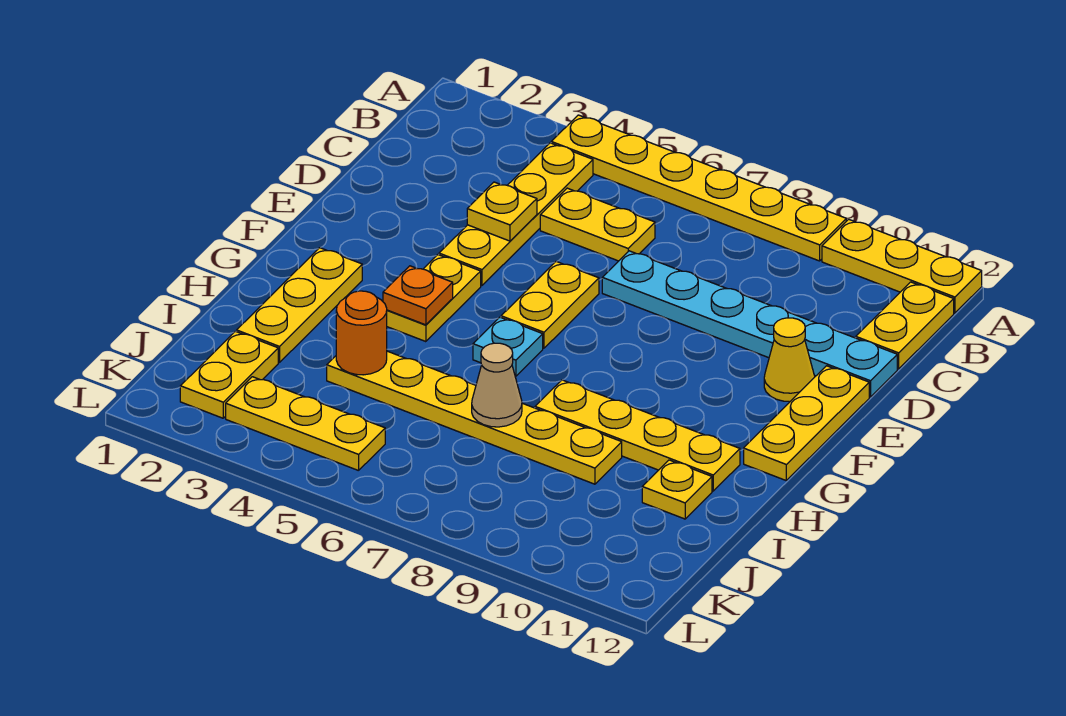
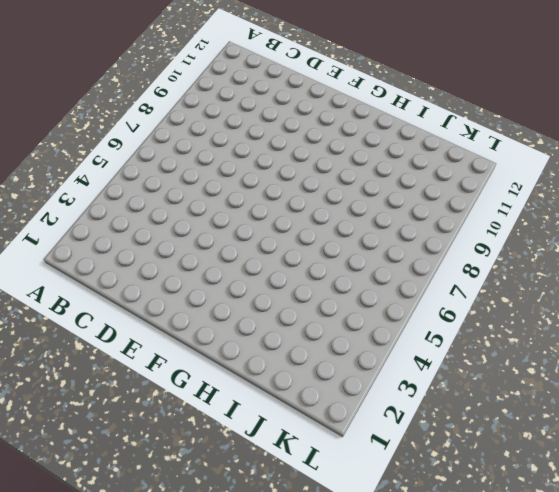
none -> yellow 1x6 plate [551,115,846,261]
none -> yellow 1x3 plate [822,219,982,313]
none -> yellow 1x4 plate [439,143,593,286]

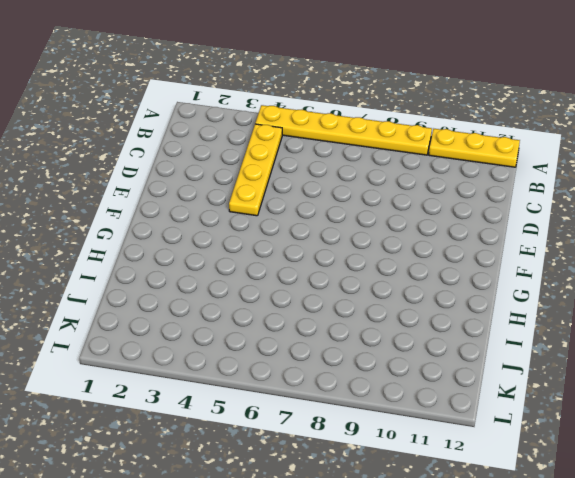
none -> yellow 1x2 plate [856,282,954,369]
none -> yellow 1x2 plate [540,188,655,261]
none -> cyan 1x6 plate [602,251,897,397]

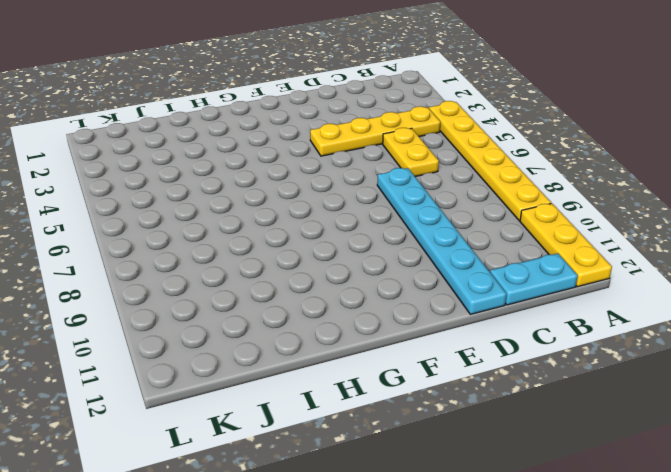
cyan 1x2 plate [490,253,578,305] -> yellow 1x2 plate [856,282,954,369]
none -> yellow 1x2 plate [501,262,599,348]
none -> yellow 1x1 cone [764,318,815,402]
none -> yellow 1x3 plate [744,366,869,480]

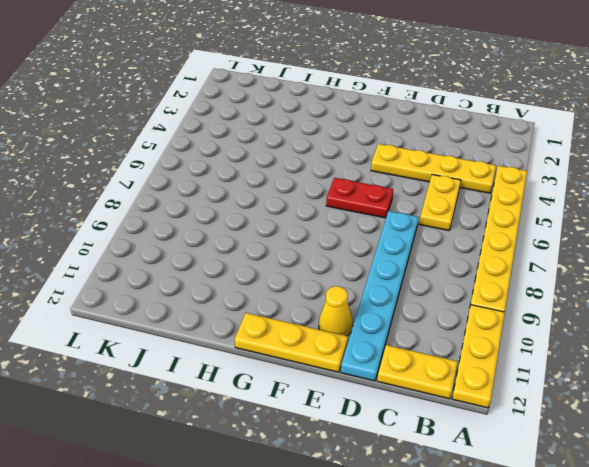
red 1x2 plate [326,178,393,218] -> yellow 1x2 plate [501,262,599,348]
none -> yellow 1x2 plate [387,255,481,342]
none -> yellow 1x3 plate [236,248,362,363]
none -> cyan 1x1 plate [473,317,543,376]

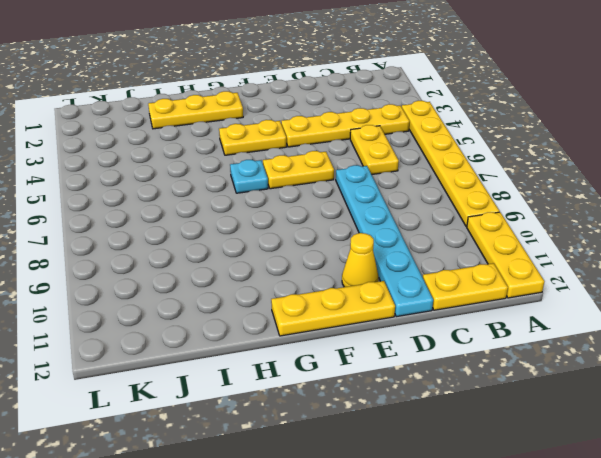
none -> yellow 1x4 plate [535,380,740,491]
none -> yellow 1x6 plate [327,351,622,484]
none -> yellow 1x1 plate [642,460,712,519]

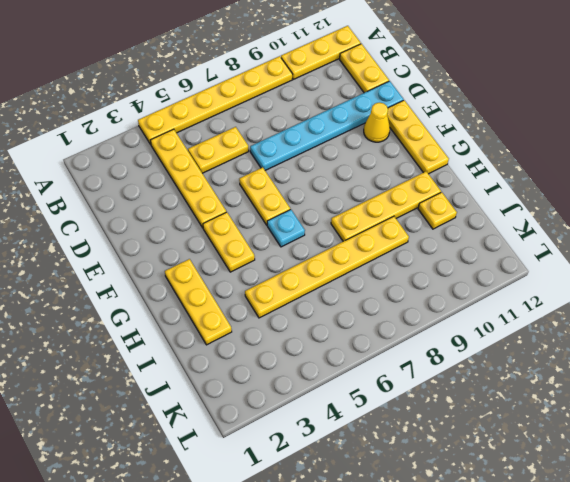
none -> yellow 1x2 plate [180,331,278,418]
none -> yellow 1x3 plate [226,377,385,471]
none -> yellow 1x1 plate [467,182,537,241]

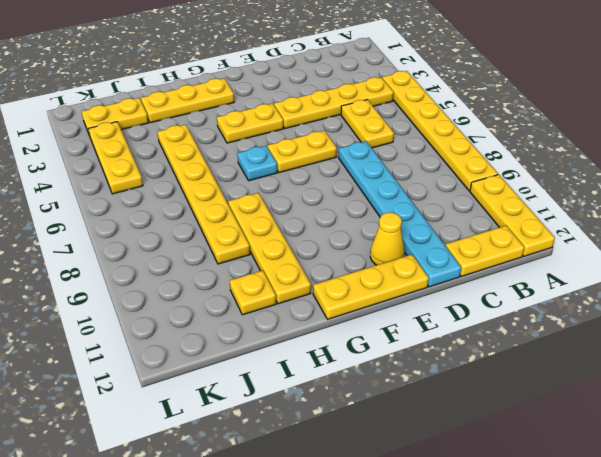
none -> yellow 1x1 plate [467,182,537,241]
none -> orange 1x1 plate [383,266,453,325]
none -> orange 1x1 round brick [336,291,387,375]

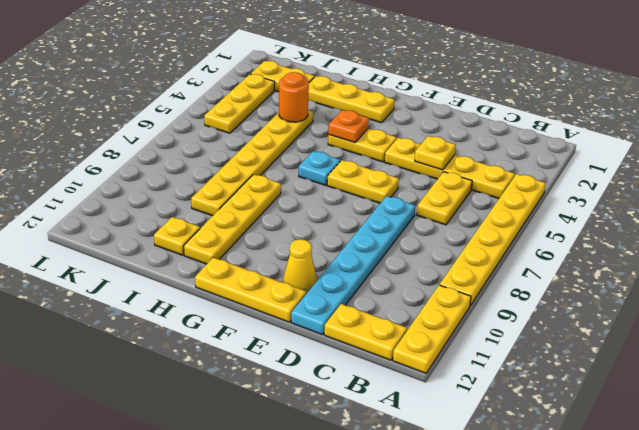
none -> tan 1x1 cone [472,343,522,427]

